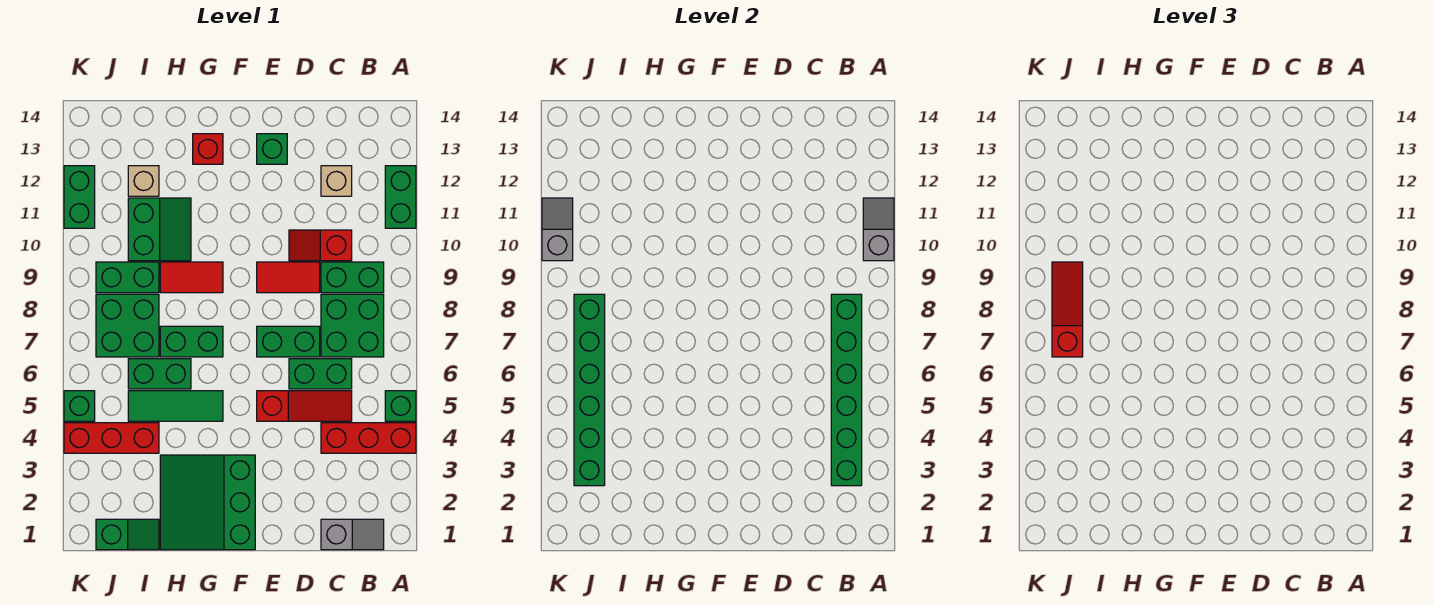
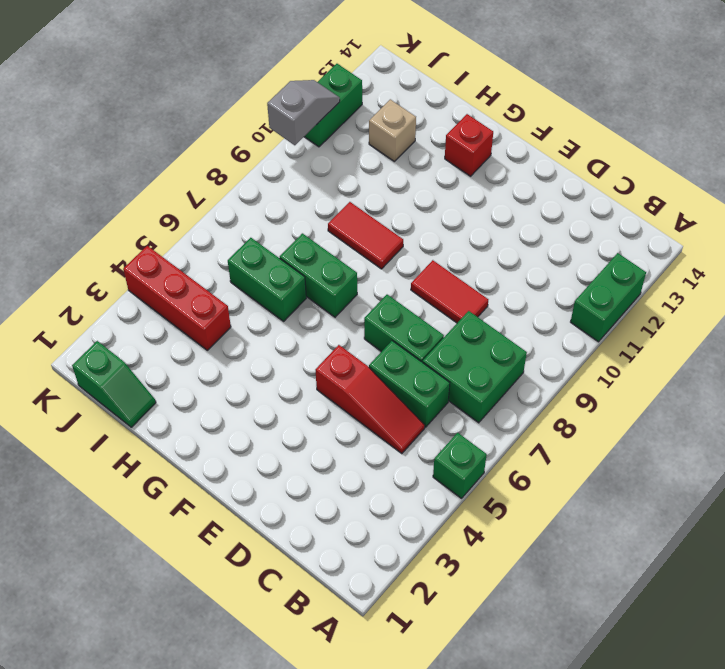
none -> red 1x3 brick [321,423,416,453]
none -> grey 1x2 slope [321,519,384,550]
none -> green 1x2 brick [321,262,384,293]
none -> red 1x2 slope [289,230,352,261]

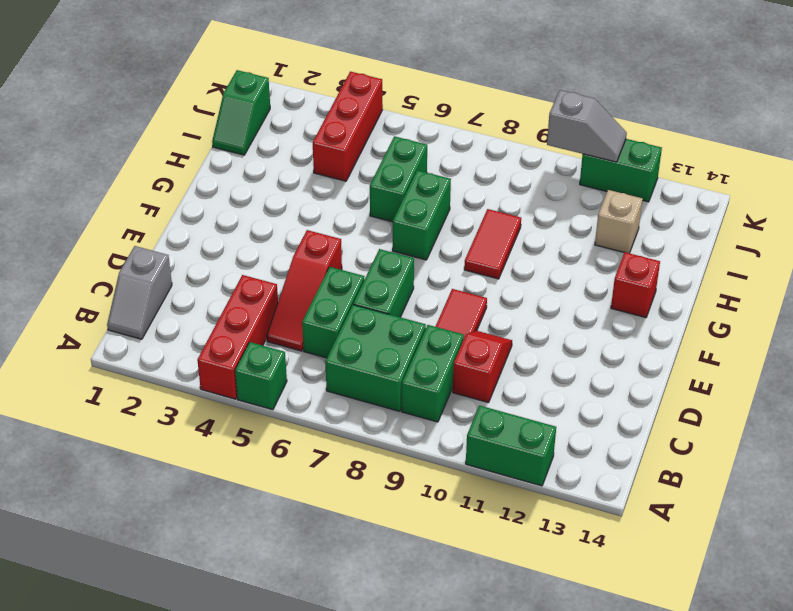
none -> tan 1x1 brick [321,166,352,196]
none -> green 1x1 brick [257,134,287,164]
none -> green 3x3 slope [160,455,255,550]
none -> green 1x3 tile [128,391,223,421]

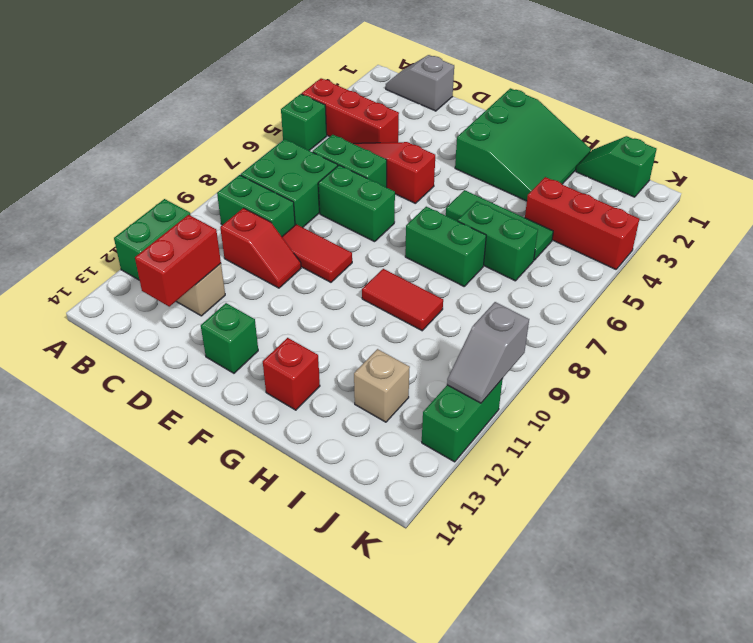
red 1x2 brick [135,215,221,307] -> none
none -> green 2x2 slope [128,198,191,261]
none -> green 2x2 brick [96,294,159,357]
none -> green 1x2 brick [96,262,159,293]
none -> green 1x1 brick [64,391,95,421]

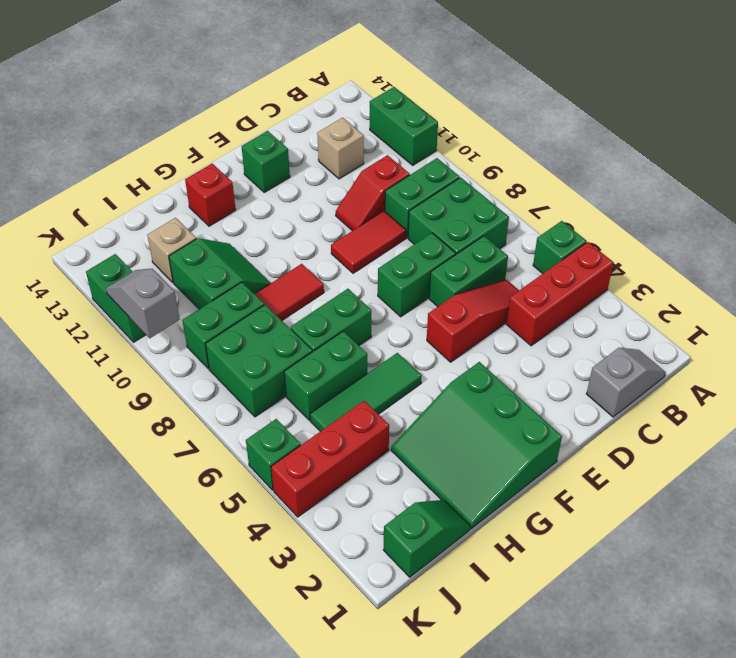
none -> grey 1x2 slope [863,198,894,261]
none -> green 1x6 brick [831,294,862,486]
none -> green 1x6 brick [574,294,605,486]
none -> red 1x3 slope [1052,262,1083,357]

